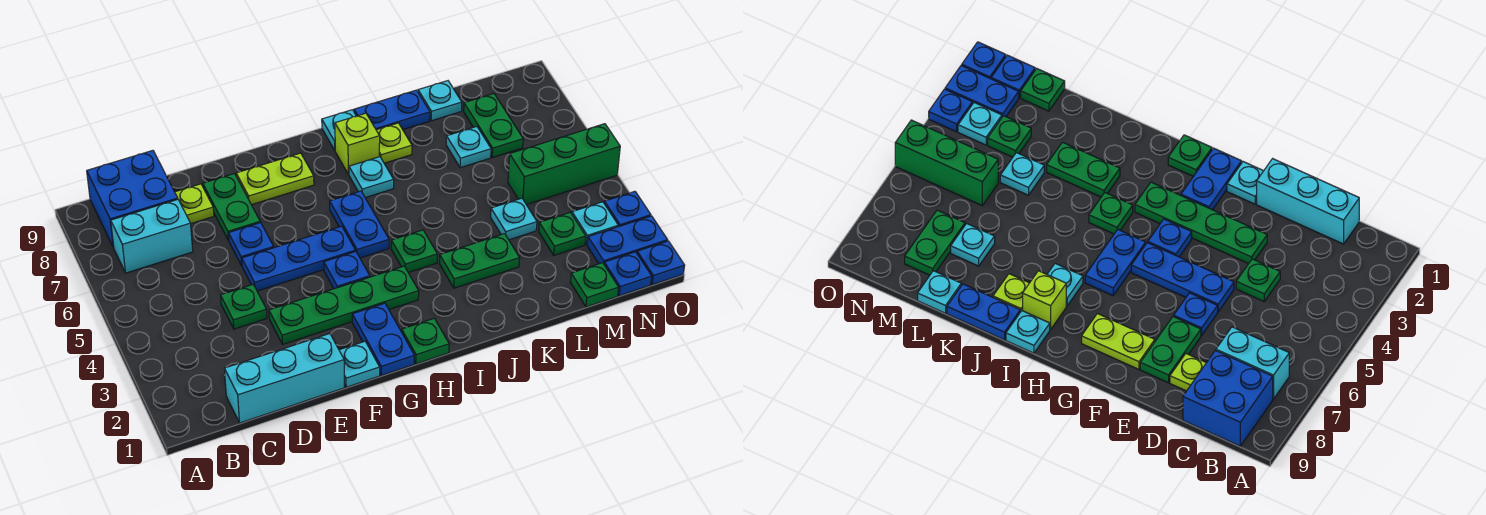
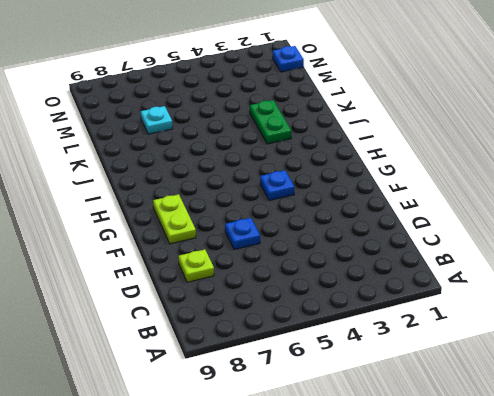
none -> cyan 1x2 brick [111,200,193,273]
none -> blue 2x2 brick [87,151,178,247]
none -> cyan 1x3 brick [224,334,345,423]
none -> green 1x1 plate [221,285,267,329]

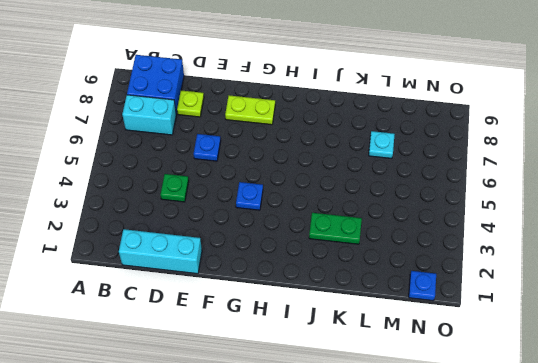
none -> green 1x4 plate [269,266,419,344]
none -> blue 1x3 plate [242,226,355,291]
none -> green 1x2 plate [203,174,260,241]
none -> cyan 1x1 plate [339,341,380,387]

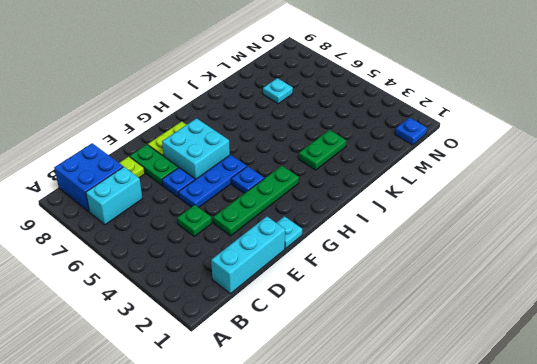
cyan 2x2 brick [162,118,230,179] -> none
none -> blue 1x2 plate [352,303,414,375]
none -> green 1x1 plate [402,319,449,364]
none -> blue 1x2 plate [330,191,389,258]
none -> green 1x1 plate [391,230,437,273]

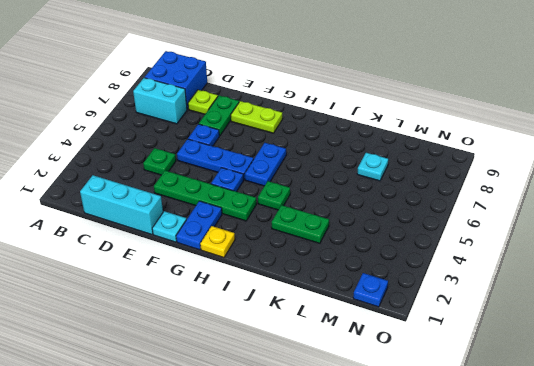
yellow 1x1 plate [200,226,235,258] -> green 1x1 plate [402,319,449,364]
none -> cyan 1x1 plate [349,157,394,198]
none -> lime 1x1 brick [335,113,380,174]
none -> cyan 1x1 plate [322,110,356,150]
none -> lime 1x1 plate [376,123,412,163]

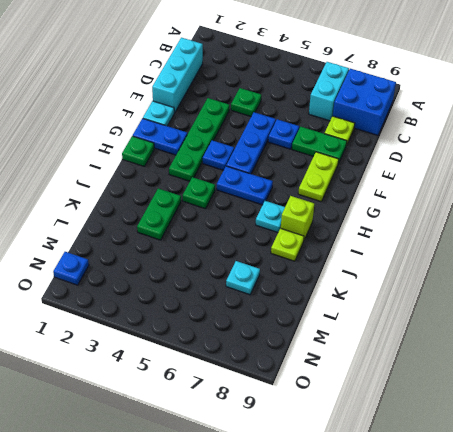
none -> cyan 1x1 plate [322,110,356,150]
none -> blue 1x2 plate [354,90,430,130]
none -> cyan 1x1 plate [491,198,537,240]
none -> cyan 1x1 plate [418,81,462,121]

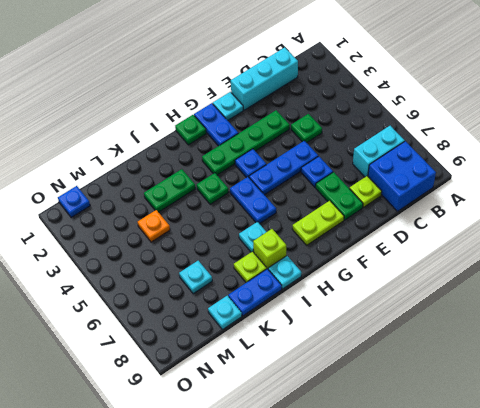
orange 1x1 plate [138,210,170,242] -> cyan 1x1 plate [491,198,537,240]
none -> green 1x1 plate [570,263,619,307]
none -> green 1x1 plate [539,212,586,255]
none -> green 1x3 brick [508,124,620,204]
none -> green 1x2 plate [464,94,523,157]

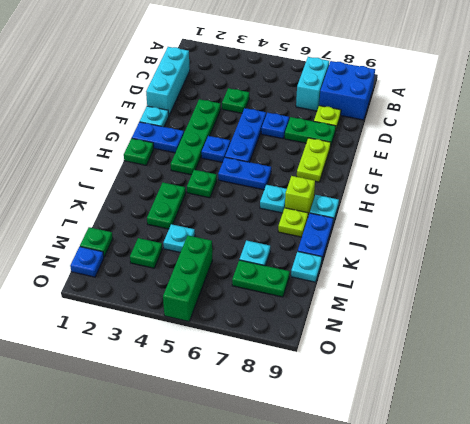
none -> blue 1x2 plate [587,216,668,264]
none -> cyan 1x1 plate [572,202,618,245]
none -> blue 1x1 plate [637,241,685,285]
none -> blue 1x1 plate [604,191,651,227]

